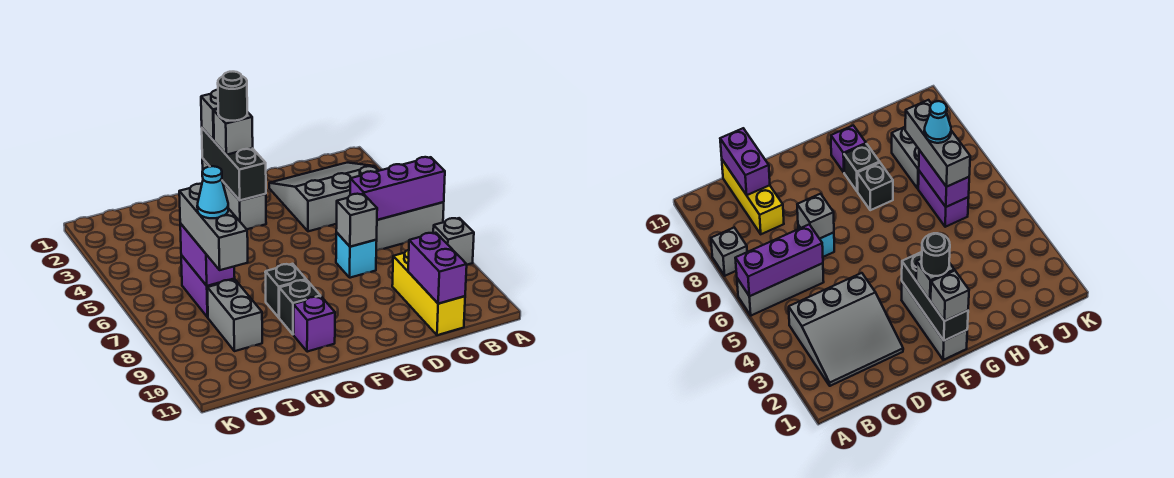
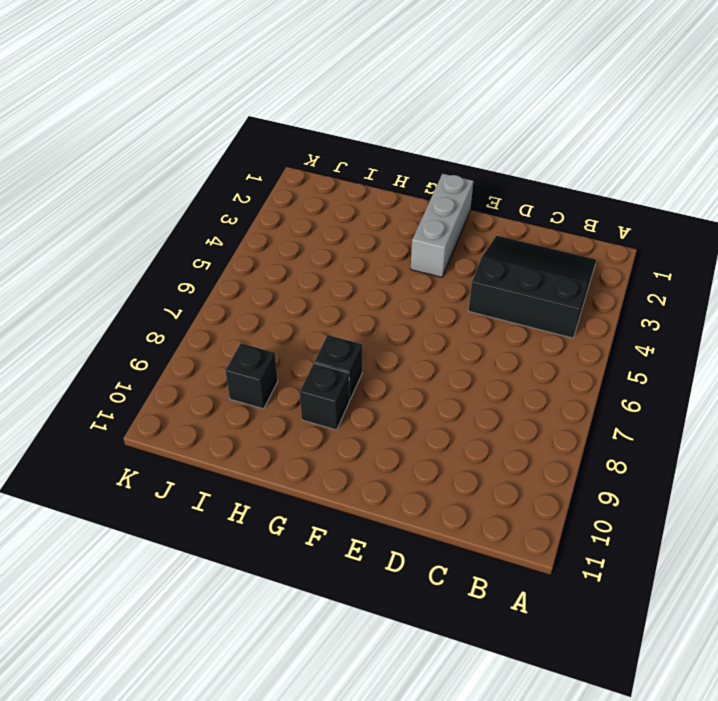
black 3x3 slope [468,235,596,338] -> grey 3x3 slope [269,163,379,231]
black 1x1 brick [225,343,278,409] -> grey 1x2 brick [207,280,262,351]
none -> grey 1x3 brick [376,202,444,251]
none -> grey 1x1 brick [433,218,474,265]
none -> yellow 1x3 brick [392,250,465,335]

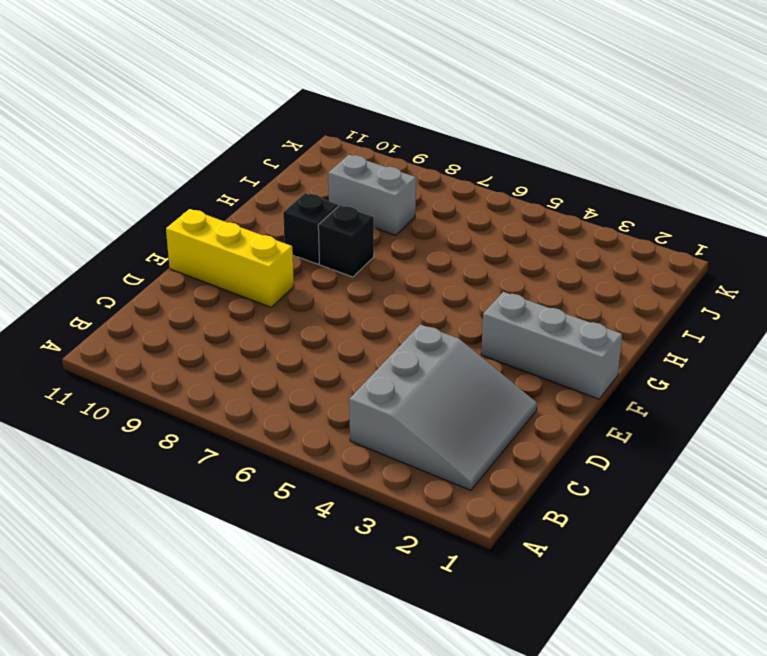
yellow 1x3 brick [166,209,294,307] -> yellow 1x3 brick moved to [392,250,465,335]
none -> grey 1x3 brick [376,202,444,251]
none -> grey 1x1 brick [433,218,474,265]
none -> cyan 1x1 brick [336,233,377,278]

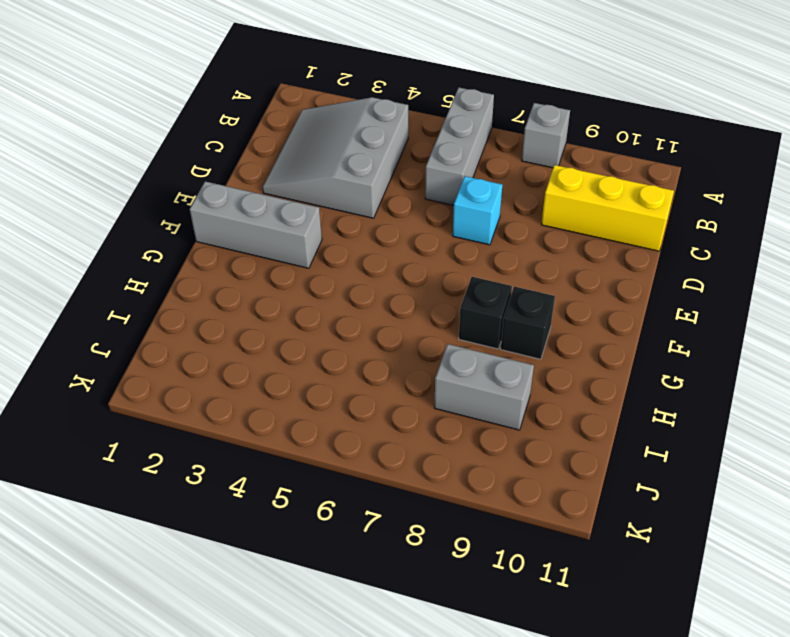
none -> purple 1x1 brick [294,296,335,352]
none -> purple 1x2 brick [181,255,235,317]
none -> purple 1x3 brick [350,157,445,220]

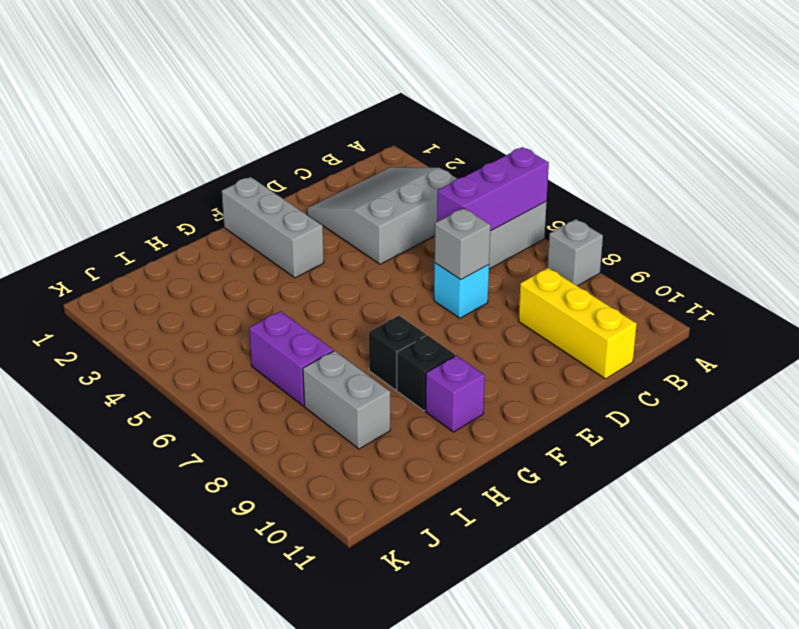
none -> purple 1x2 brick [408,233,467,304]
none -> black 1x3 brick [202,128,266,200]
none -> purple 1x2 brick [180,223,235,286]

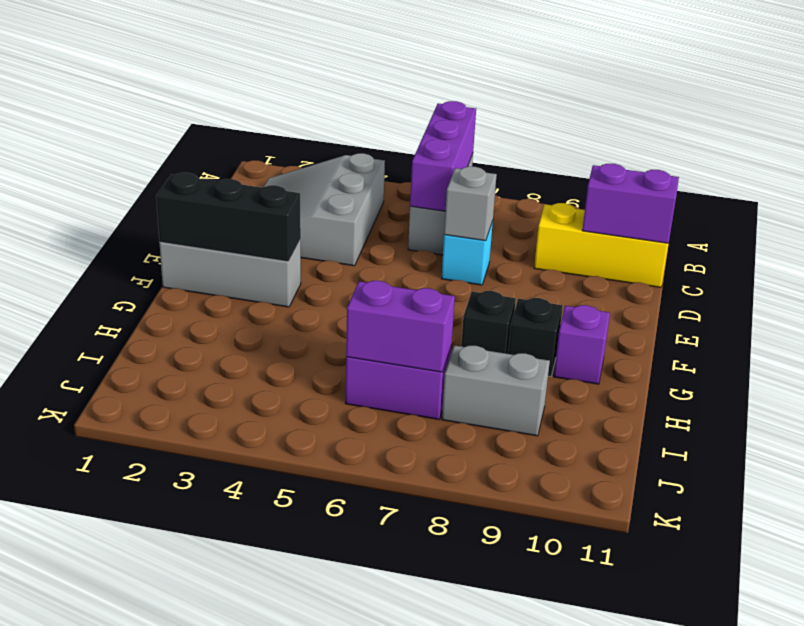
none -> grey 1x1 brick [433,218,474,265]
none -> grey 1x1 brick [201,90,218,140]
none -> grey 1x1 brick [214,109,253,155]

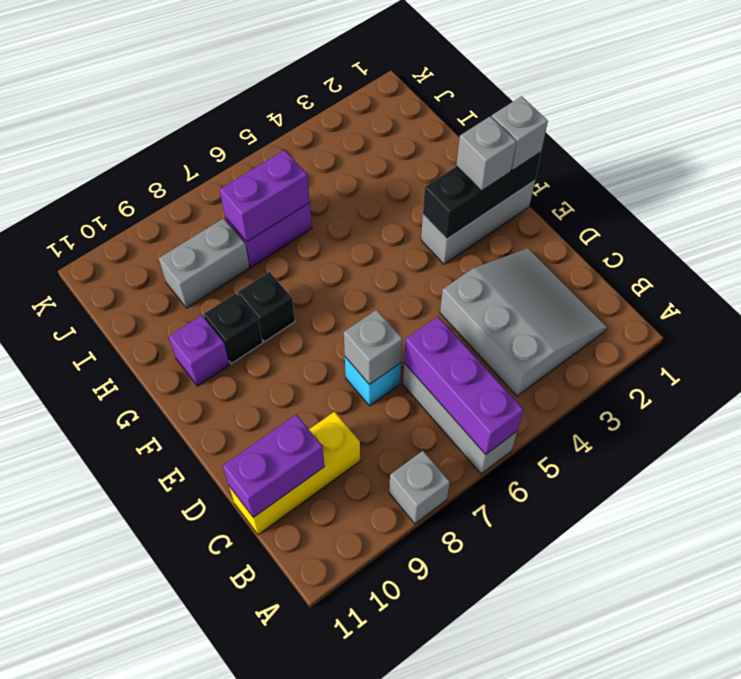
none -> grey 1x3 brick [179,184,248,270]
none -> black 1x1 round brick [218,72,247,121]
none -> cyan 1x1 cone [197,166,228,218]

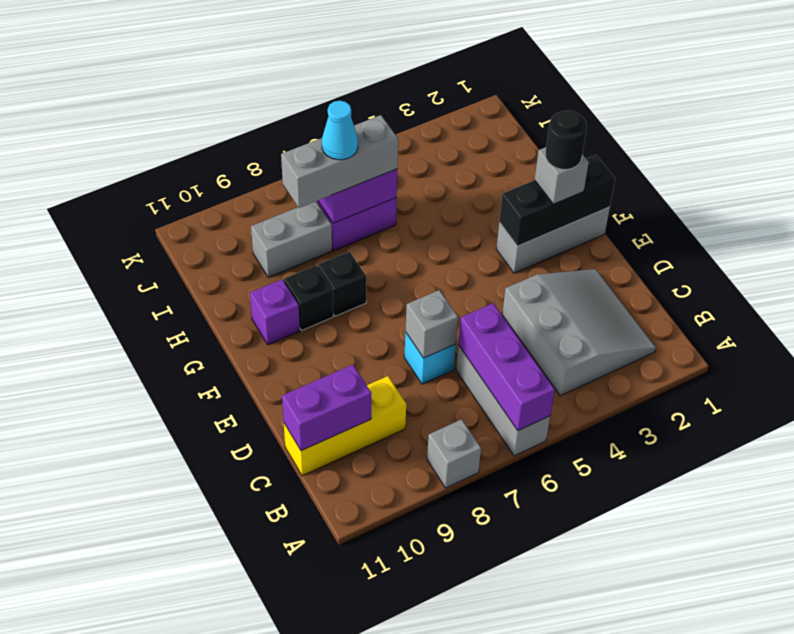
none -> grey 1x1 brick [201,90,218,140]

